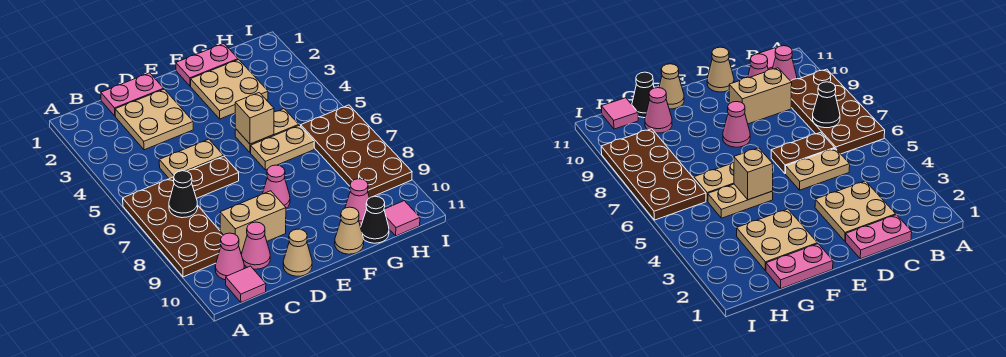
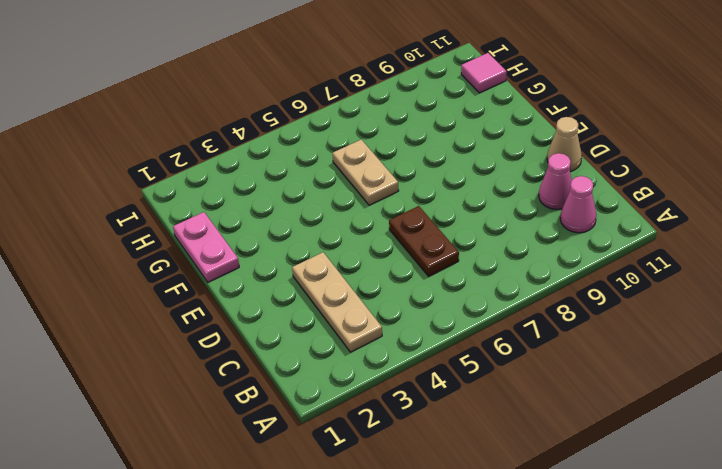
tan 1x3 plate [292,252,382,352] -> tan 2x2 plate [115,89,193,150]
none -> brown 2x4 plate [123,177,223,277]
none -> pink 1x1 tile [226,266,266,302]
none -> pink 1x2 plate [101,73,164,116]

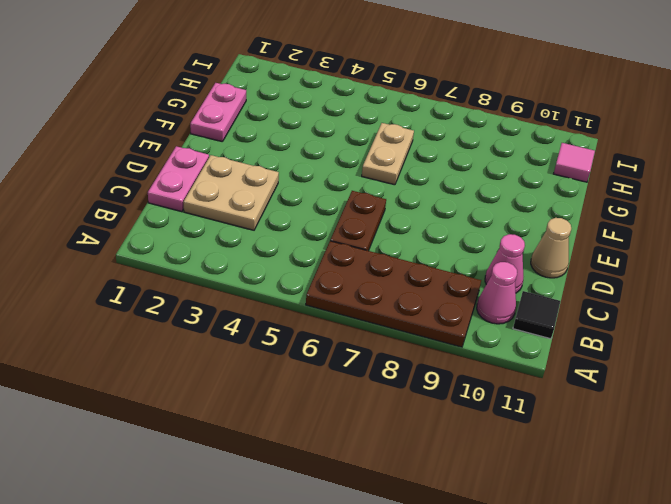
black 1x1 tile [513,291,561,339] -> pink 1x1 tile [226,266,266,302]
none -> tan 1x2 plate [159,139,223,179]
none -> tan 1x2 brick [220,191,286,252]
none -> pink 1x1 cone [263,165,290,208]

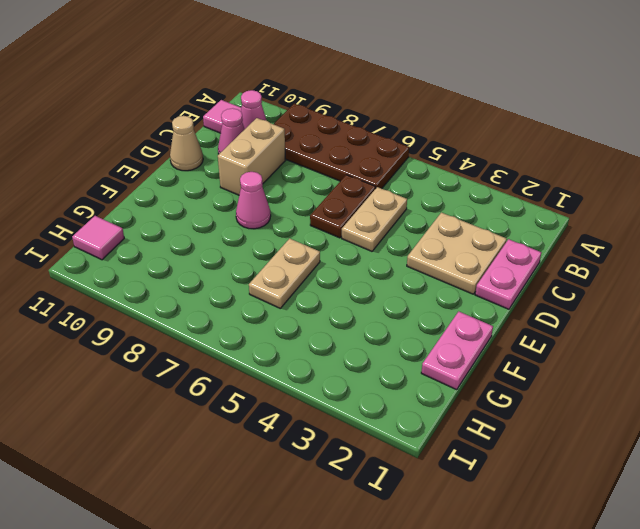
none -> tan 2x2 plate [191,60,268,119]
none -> tan 1x2 plate [235,109,299,153]
none -> tan 1x1 cone [335,207,364,254]

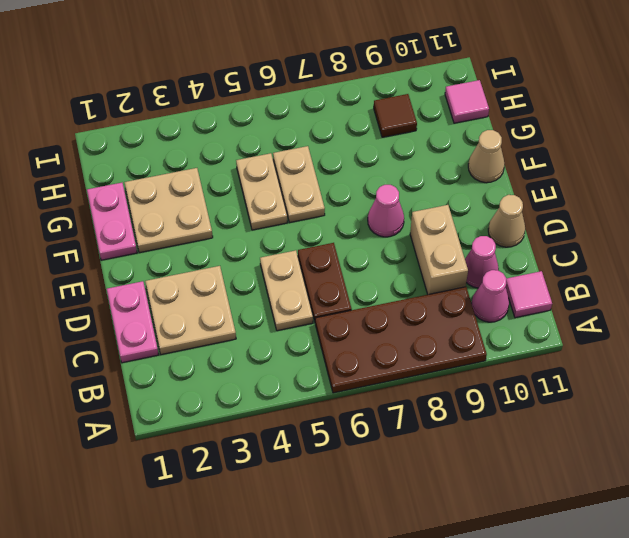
brown 1x1 tile [374,94,417,137] -> brown 2x4 plate [301,105,412,198]
none -> pink 1x1 cone [345,179,369,225]
none -> black 1x1 cone [361,196,389,243]
none -> black 1x1 cone [169,171,198,218]

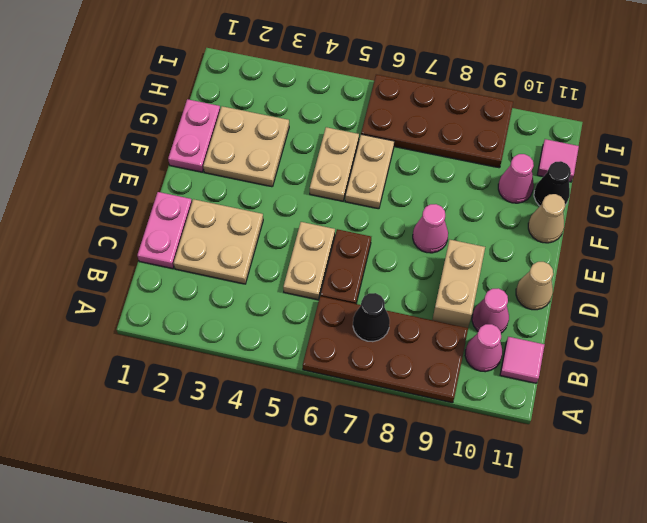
none -> tan 1x1 brick [235,93,274,144]

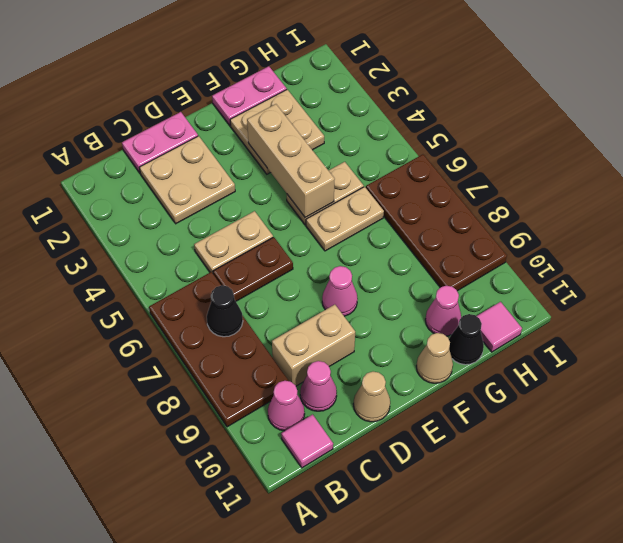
tan 1x3 brick [247,104,335,218] -> tan 1x1 brick [235,93,274,144]

